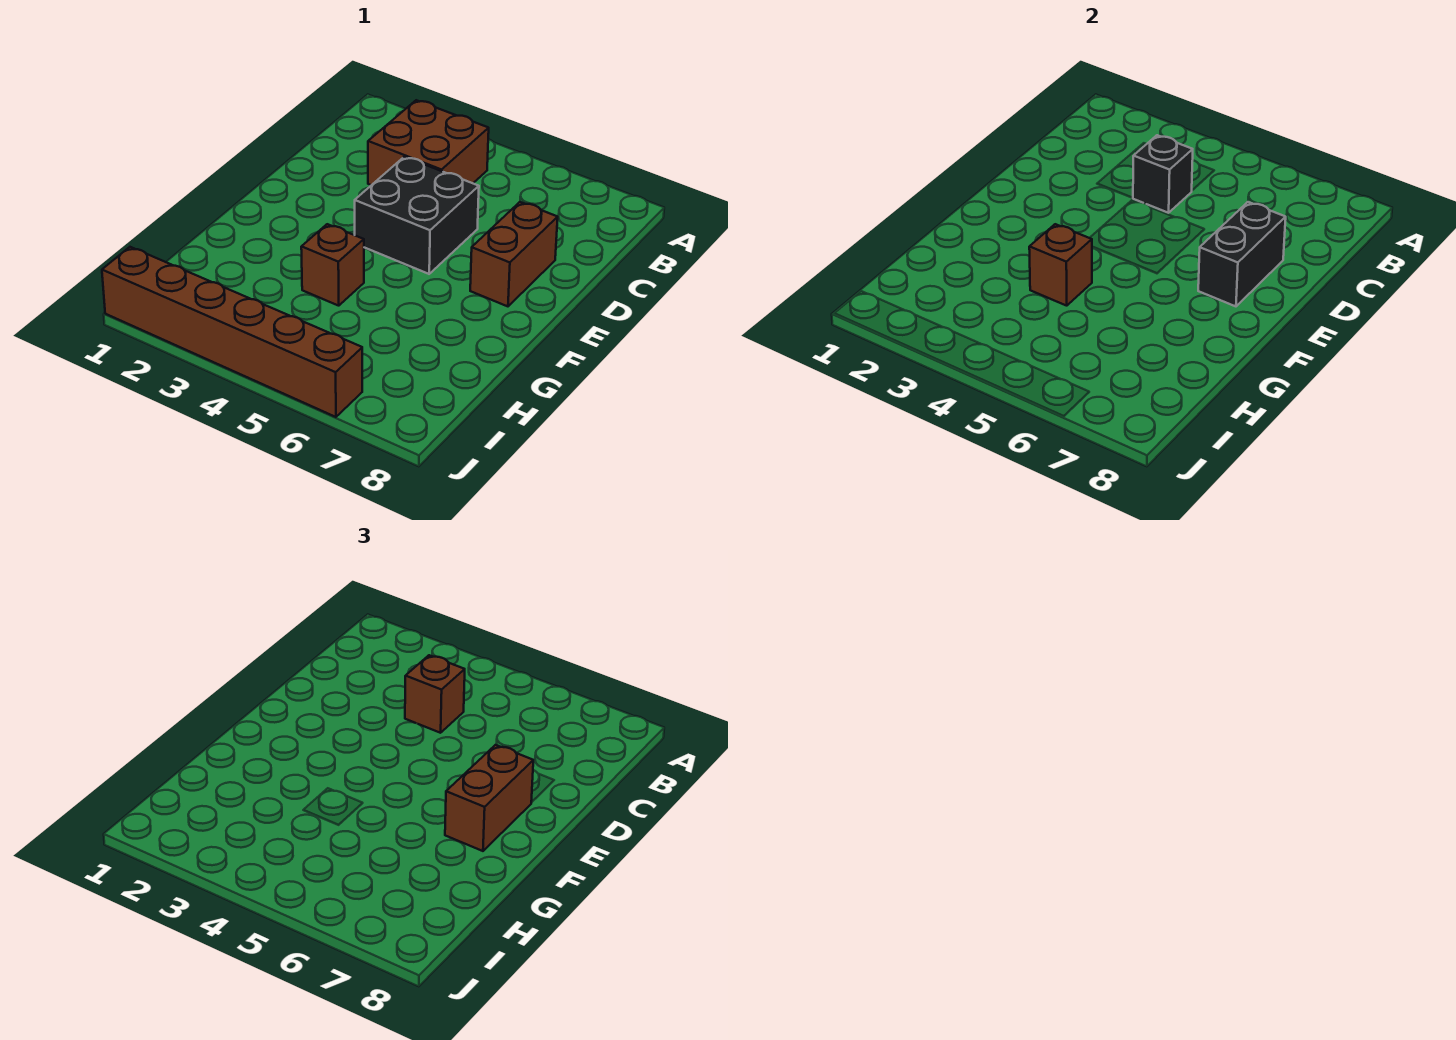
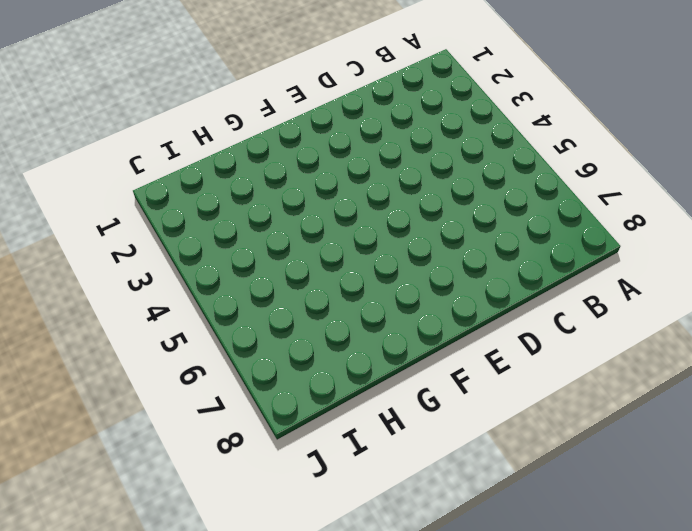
none -> brown 2x2 brick [368,100,489,185]
none -> black 2x2 brick [355,157,479,274]

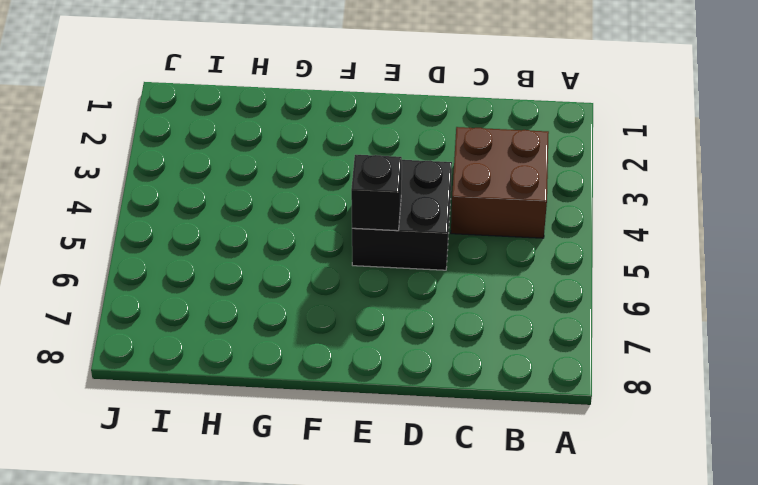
black 1x1 brick [351,155,402,231] -> black 1x1 brick moved to [1133,135,1193,213]
none -> brown 1x2 brick [470,202,558,306]
none -> brown 1x1 brick [301,224,364,306]

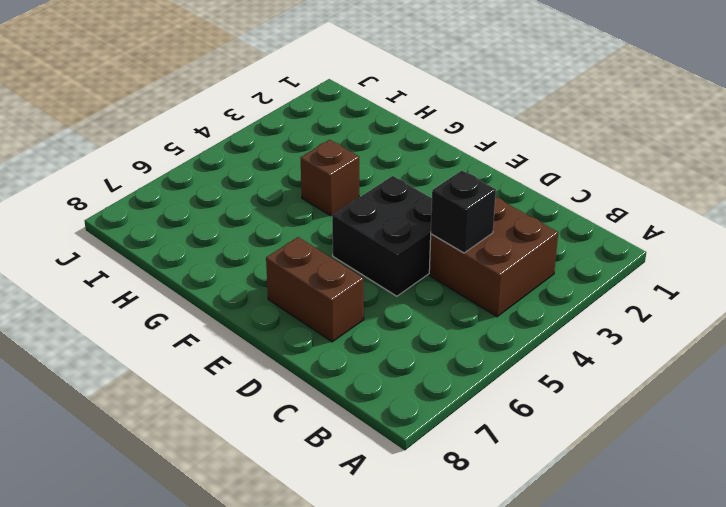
none -> brown 1x6 brick [102,247,362,417]
none -> black 1x2 brick [1198,202,1286,306]

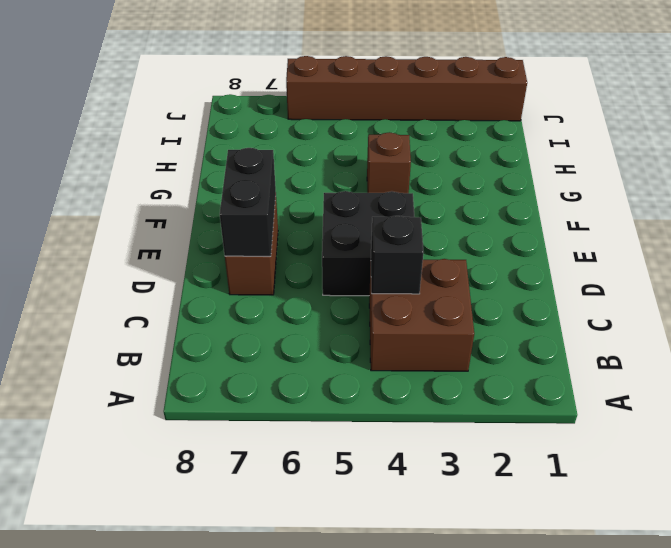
none -> brown 1x1 brick [1029,224,1092,306]
none -> brown 1x1 brick [405,655,465,733]

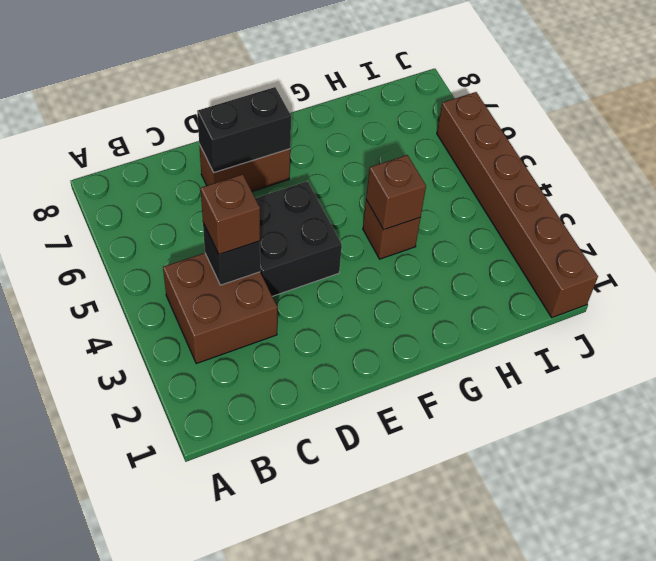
none -> brown 1x2 brick [445,745,533,851]

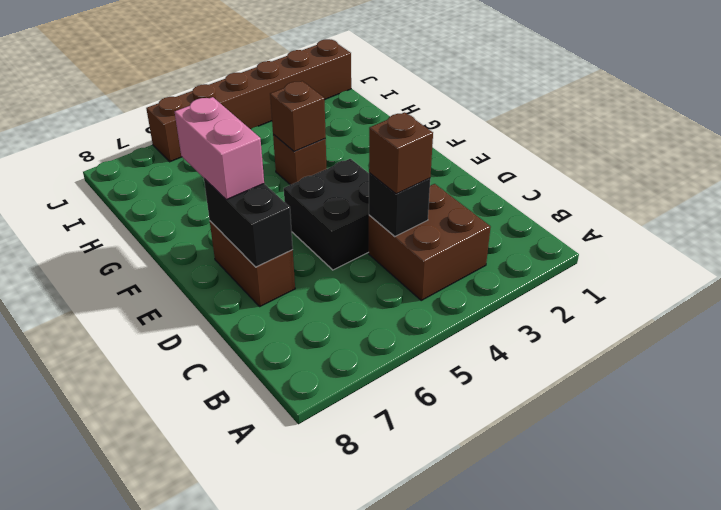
pink 1x2 brick [175,97,264,200] -> brown 1x2 brick [445,745,533,851]

